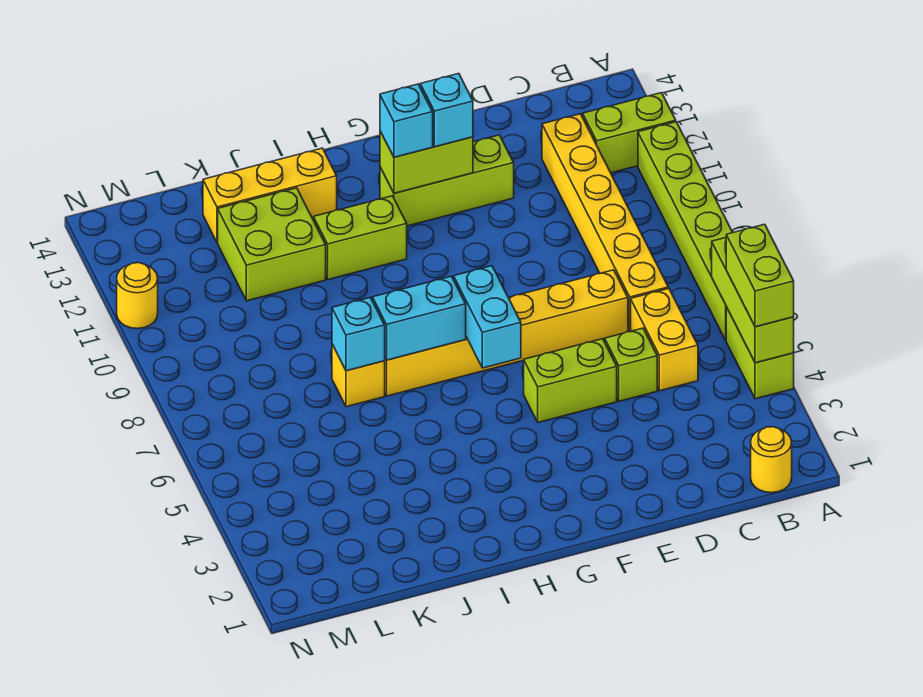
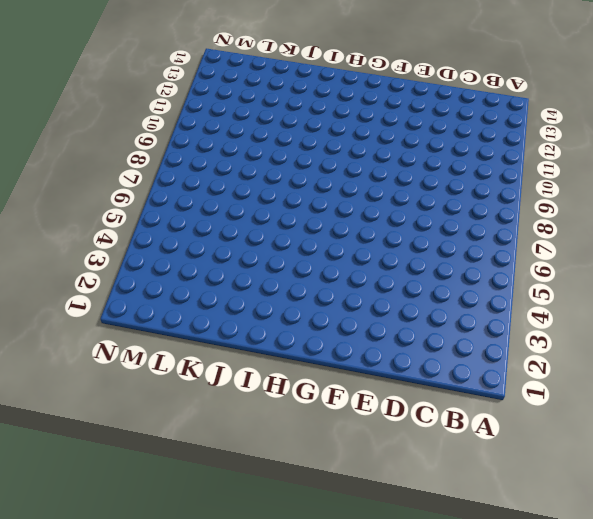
none -> lime 1x2 brick [726,307,794,399]
none -> lime 1x6 brick [638,122,733,340]
none -> lime 1x2 brick [583,93,676,173]

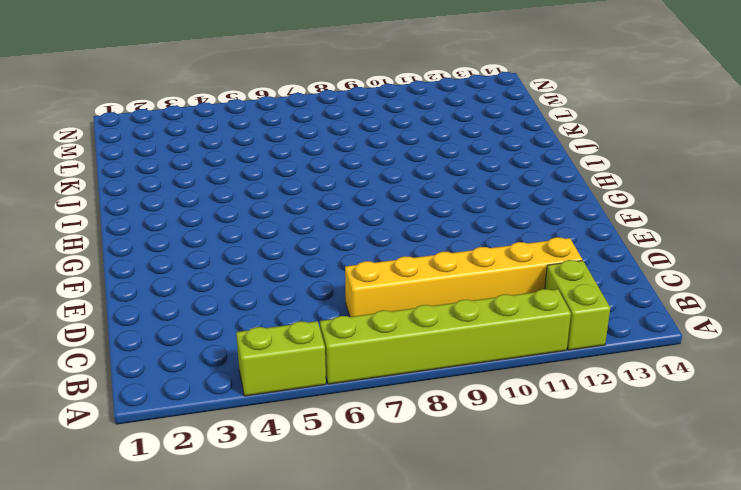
none -> yellow 1x1 round brick [751,427,792,493]
none -> yellow 1x2 brick [631,288,698,391]
none -> lime 1x1 brick [605,328,657,401]

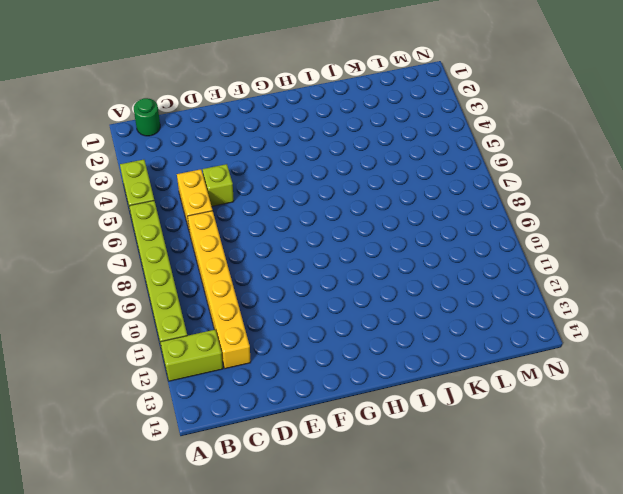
green 1x1 round brick [134,98,160,136] -> yellow 1x1 round brick [751,427,792,493]
none -> yellow 1x6 brick [385,270,628,396]
none -> lime 1x2 brick [524,339,617,422]
none -> lime 1x3 brick [380,135,514,226]

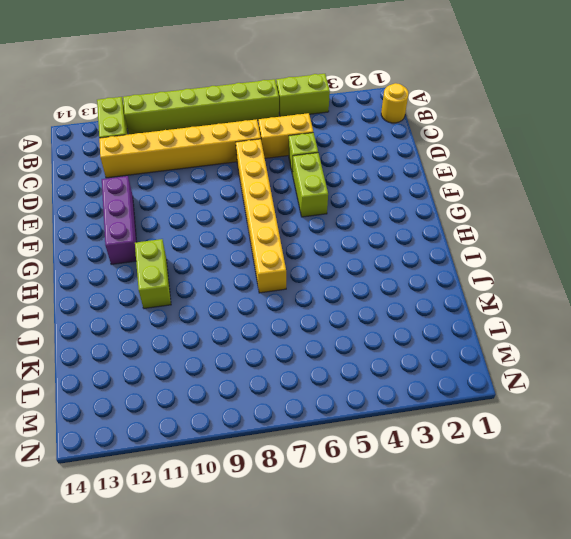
purple 1x3 brick [102,176,137,265] -> lime 1x3 brick [380,135,514,226]
none -> yellow 1x3 brick [203,148,337,243]
none -> yellow 1x1 brick [332,344,385,407]
none -> lime 2x2 brick [218,188,326,301]

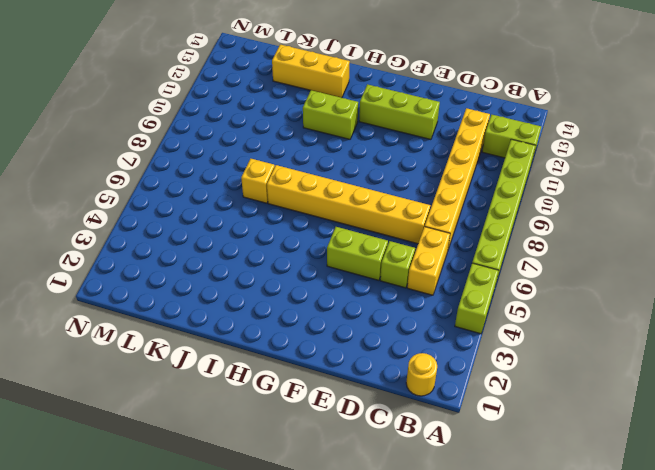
none -> lime 2x2 brick [218,188,326,301]
none -> yellow 1x1 round brick [117,263,158,329]
none -> lime 1x3 brick [712,238,794,363]

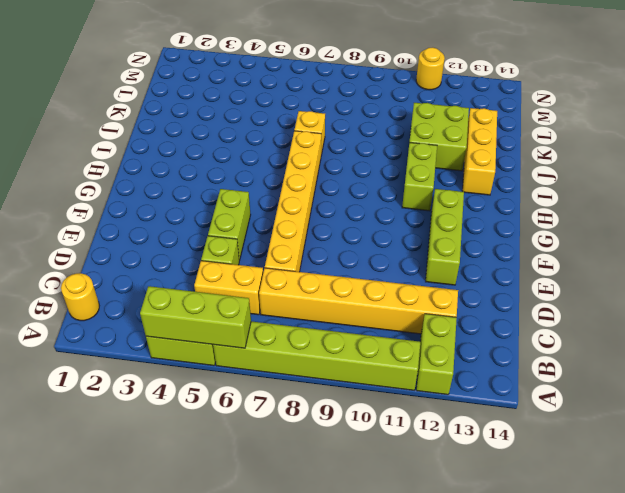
none -> lime 1x2 brick [380,131,473,193]
none -> cyan 1x2 brick [454,266,521,368]
none -> cyan 1x2 brick [372,276,466,360]

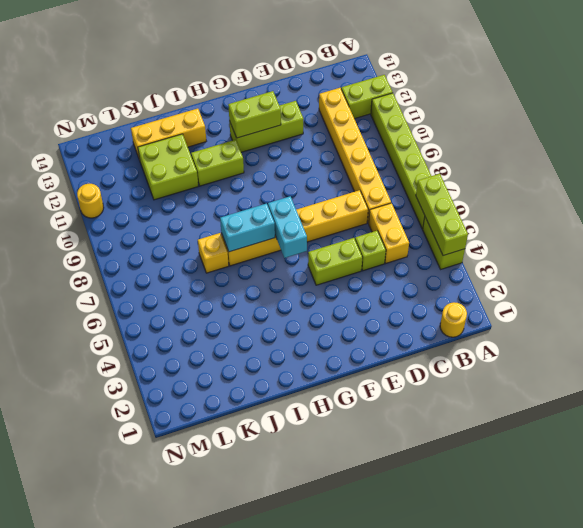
none -> cyan 1x1 brick [332,298,385,371]
none -> lime 1x2 brick [726,224,794,327]
none -> cyan 1x1 brick [420,74,473,147]

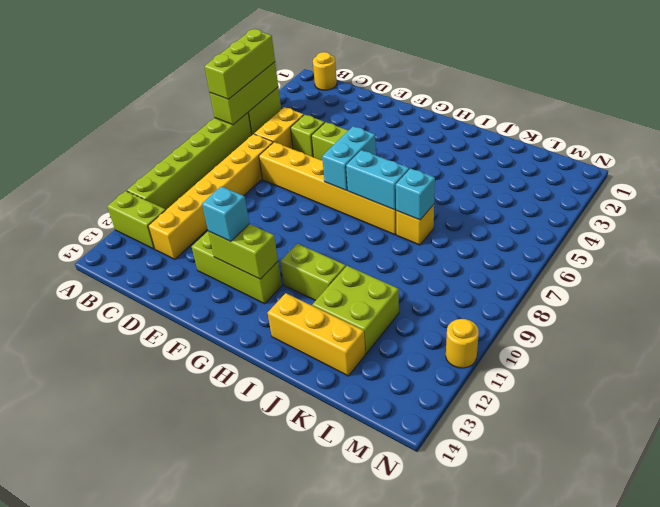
lime 1x3 brick [204,29,275,99] -> lime 1x2 brick [726,224,794,327]
none -> cyan 1x1 brick [380,84,433,157]

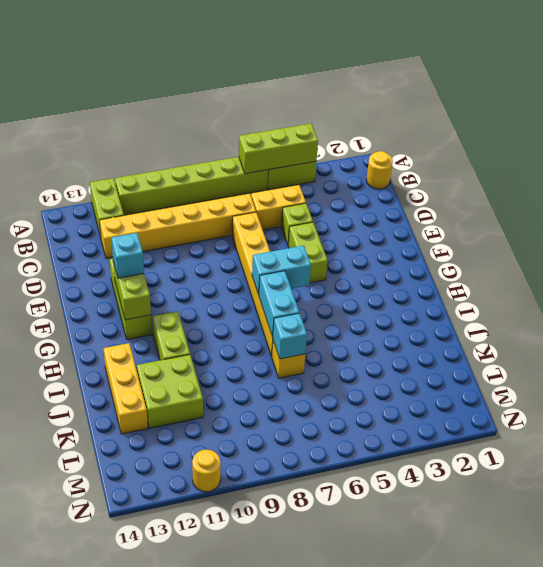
none -> lime 1x2 brick [726,224,794,327]
none -> cyan 1x1 brick [380,84,433,157]

